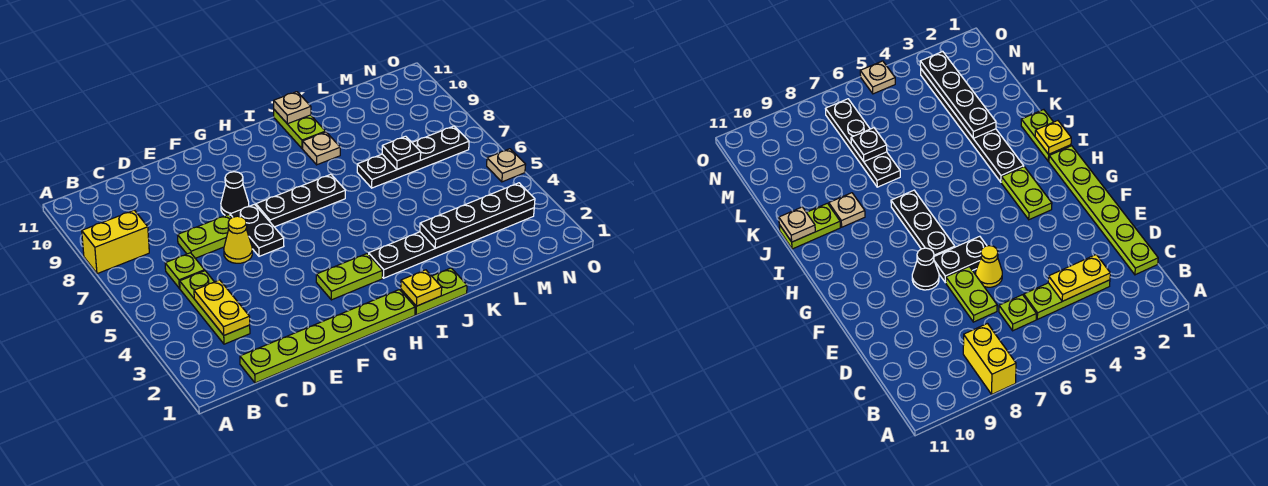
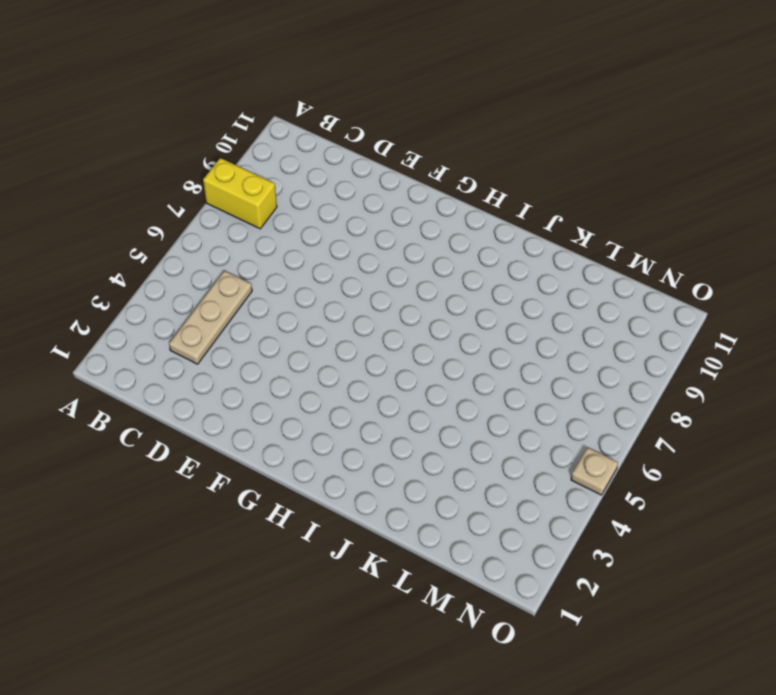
tan 1x3 plate [169,271,252,364] -> lime 1x3 plate [180,271,250,344]
none -> lime 1x6 plate [240,290,415,383]
none -> lime 1x1 plate [165,253,205,288]
none -> lime 1x2 plate [178,215,231,258]

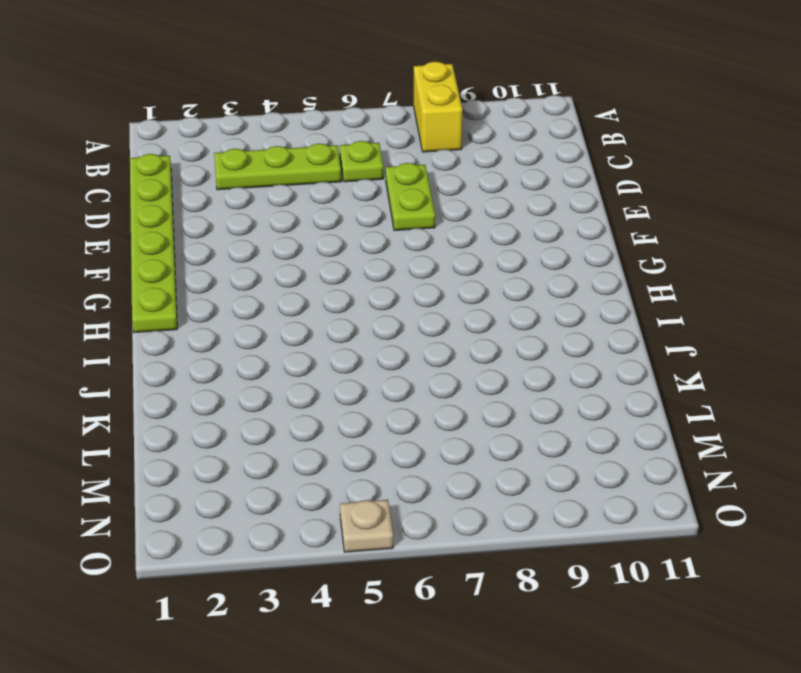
none -> yellow 1x1 cone [224,216,252,263]
none -> black 1x2 plate [230,204,284,256]
none -> black 1x1 cone [221,172,249,216]

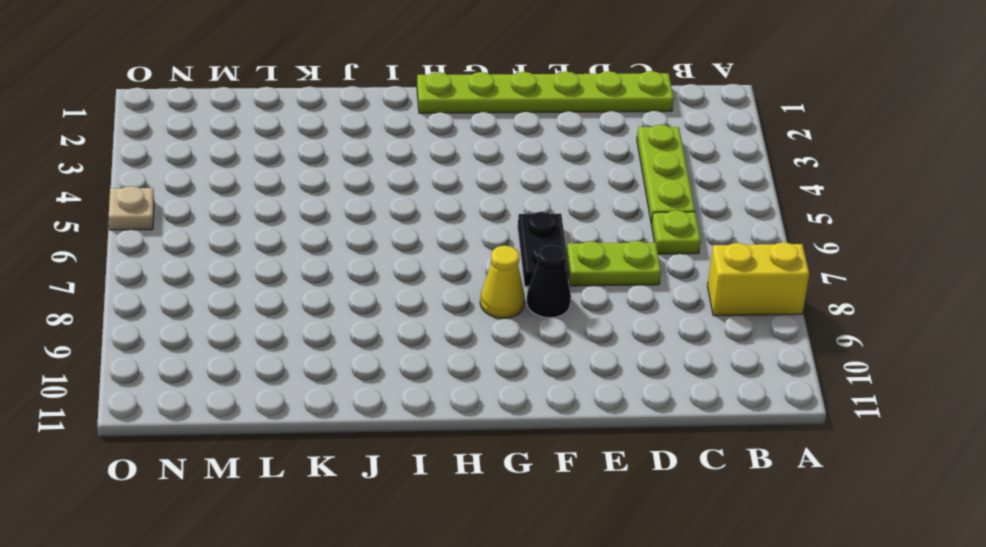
yellow 1x1 cone [480,246,525,318] -> yellow 1x1 cone moved to [224,216,252,263]
none -> lime 1x2 plate [316,254,383,300]
none -> black 1x3 plate [256,174,345,227]
none -> lime 1x2 plate [401,268,467,315]

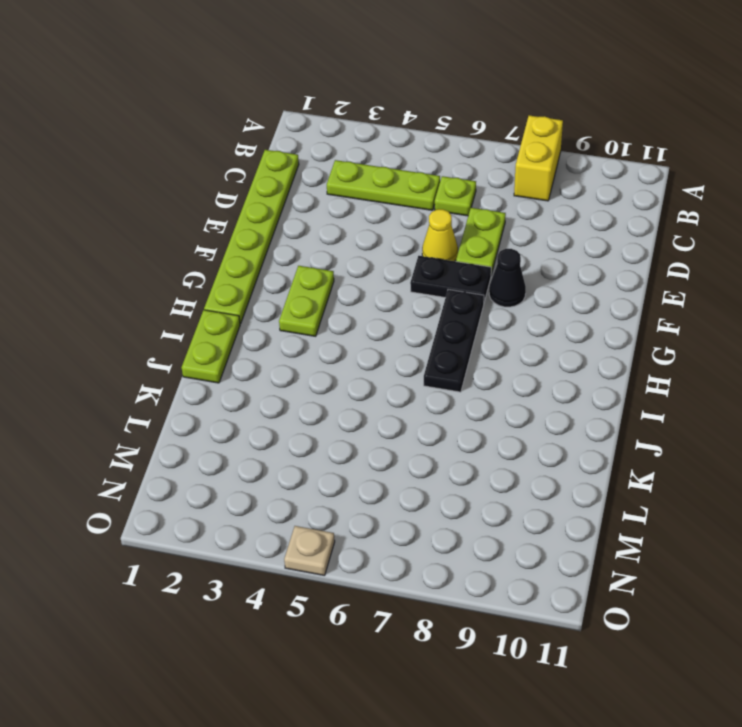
none -> black 1x6 plate [369,208,534,278]
none -> tan 1x1 plate [303,132,340,165]
none -> lime 1x2 plate [274,110,325,148]

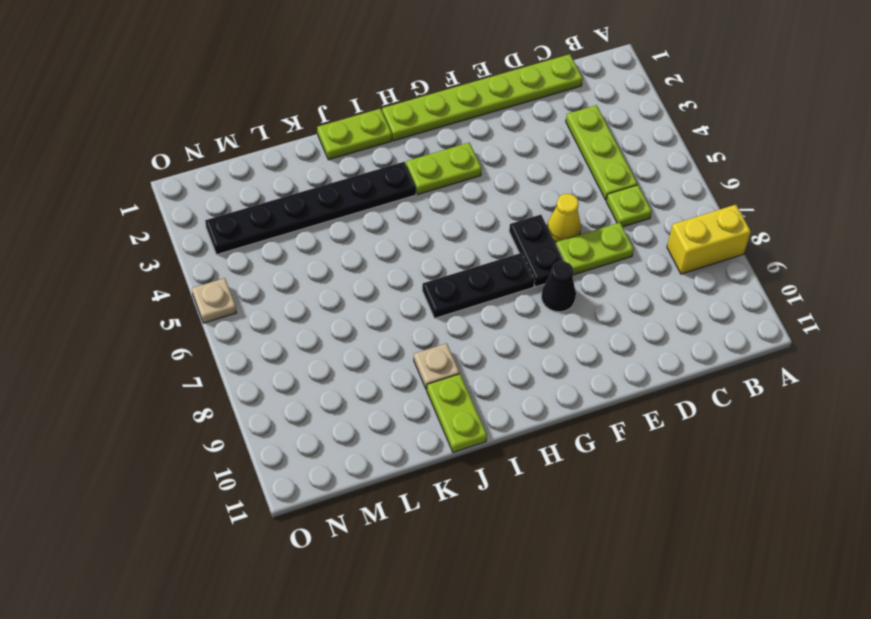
none -> black 1x4 plate [357,126,469,188]
none -> yellow 1x2 plate [194,280,250,335]
none -> yellow 1x1 plate [401,270,442,306]

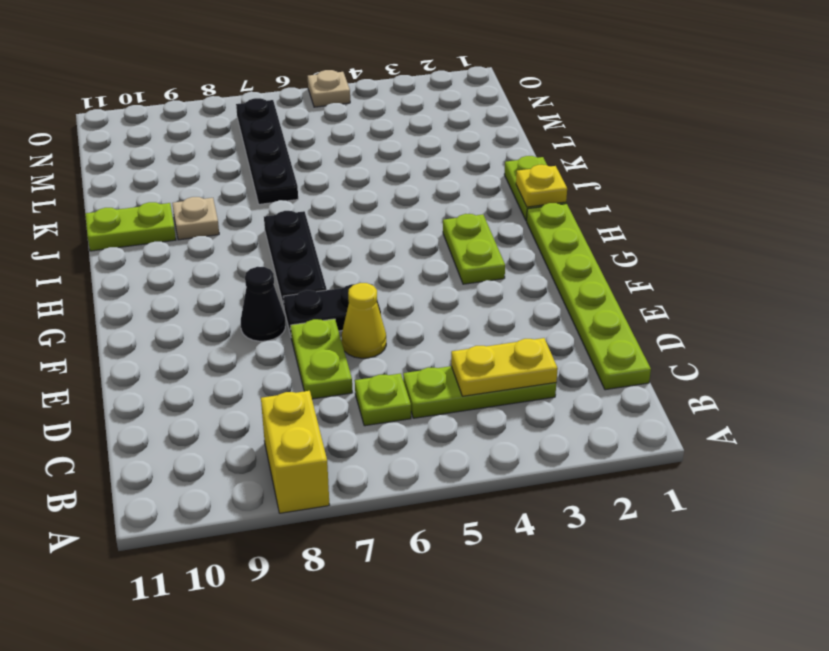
none -> black 1x6 plate [369,208,534,278]
none -> tan 1x1 plate [274,92,311,124]
none -> black 1x4 plate [420,183,535,248]

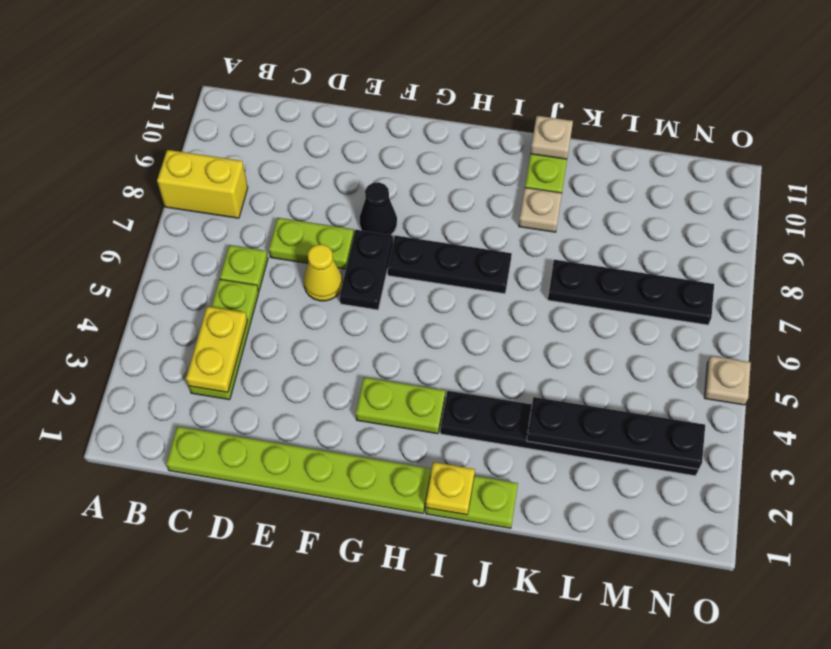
none -> black 1x1 plate [382,136,421,169]

